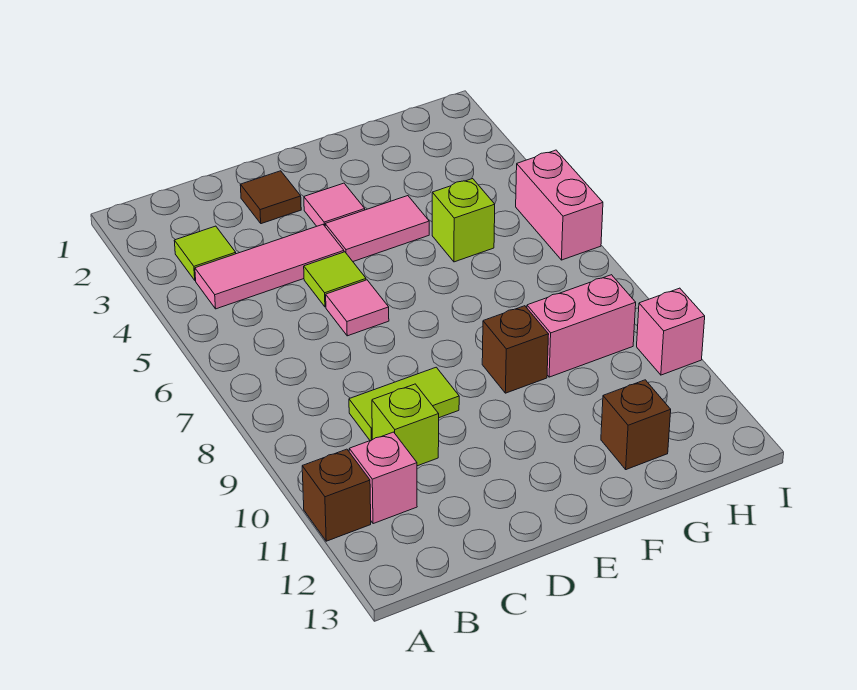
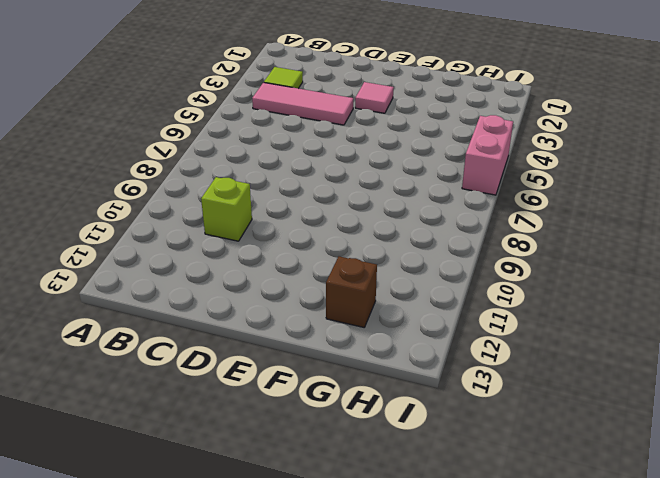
none -> brown 1x1 brick [302,449,371,541]
none -> pink 1x1 brick [349,432,417,524]
none -> lime 1x2 tile [349,367,459,441]

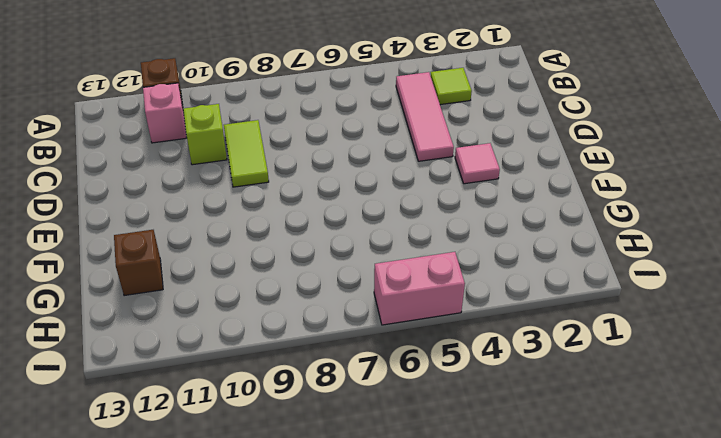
none -> brown 1x1 tile [240,171,301,224]
none -> lime 1x1 tile [304,252,366,307]
none -> pink 1x1 tile [326,280,389,336]

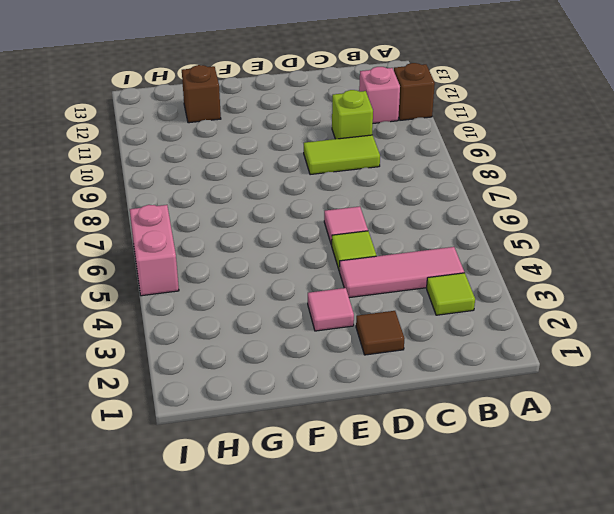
none -> pink 1x2 tile [325,196,429,261]
none -> brown 1x1 brick [482,306,549,393]
none -> lime 1x1 brick [432,179,495,262]

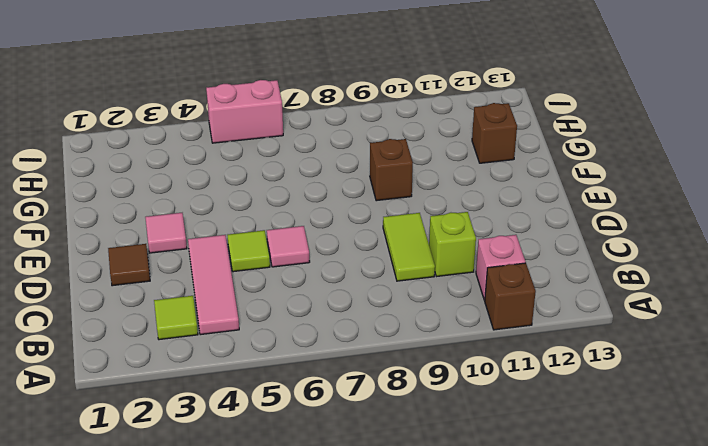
none -> pink 1x2 tile [325,196,429,261]
none -> lime 1x1 brick [432,179,495,262]
none -> pink 1x2 brick [527,275,636,377]

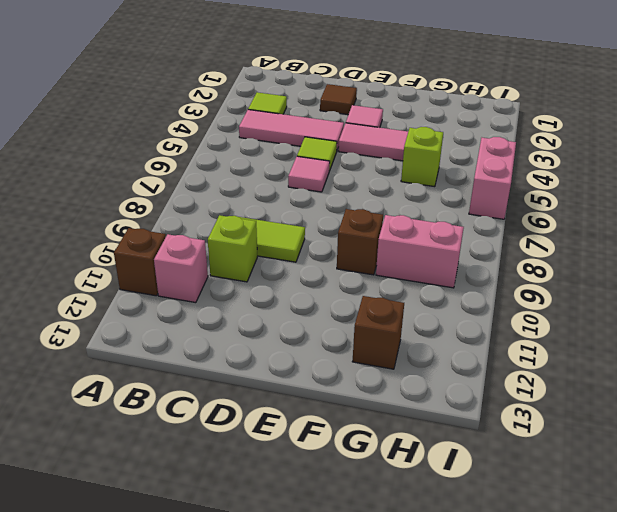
none -> pink 1x1 brick [637,288,705,375]

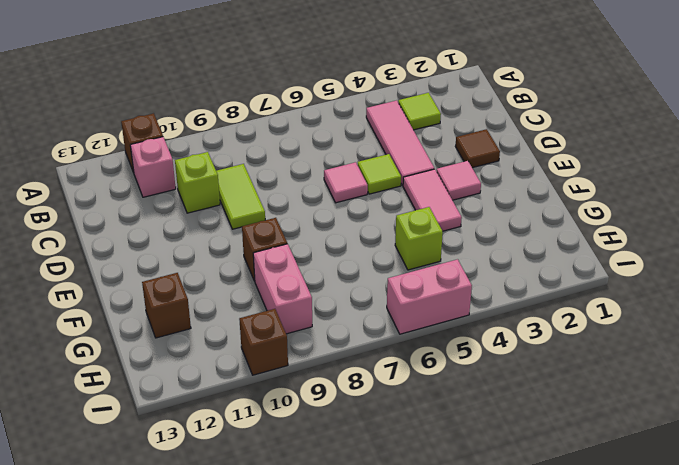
brown 1x1 brick [239,309,288,375] -> pink 1x1 brick [637,288,705,375]

